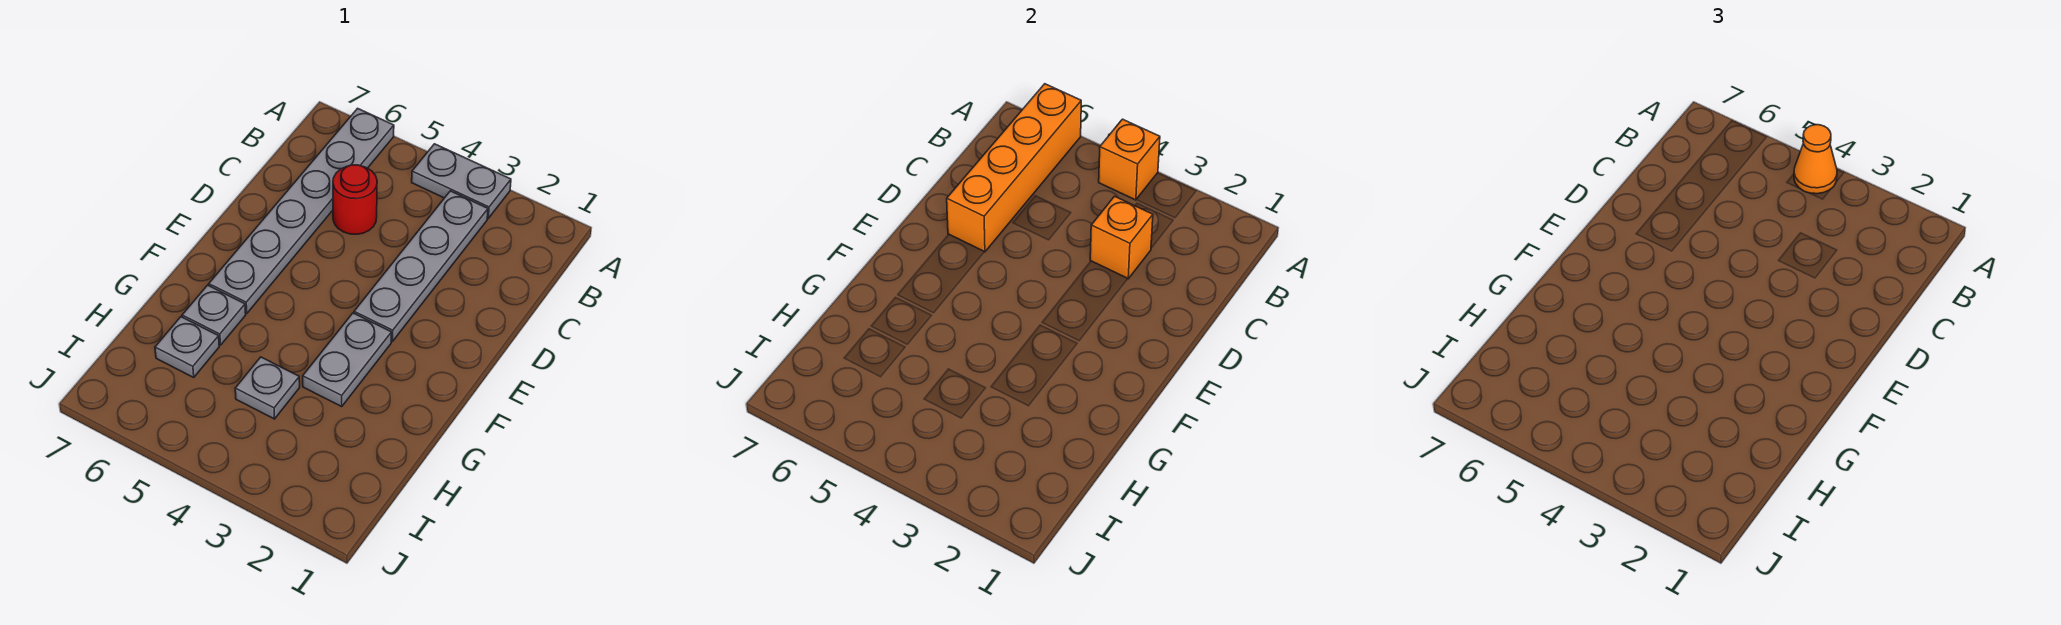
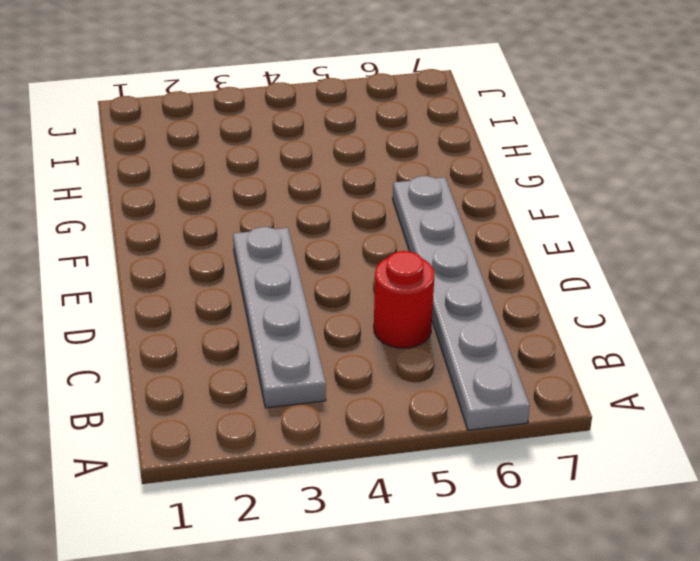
none -> grey 1x2 plate [412,144,511,218]
none -> grey 1x2 plate [303,313,392,407]
none -> grey 1x1 plate [182,285,246,345]

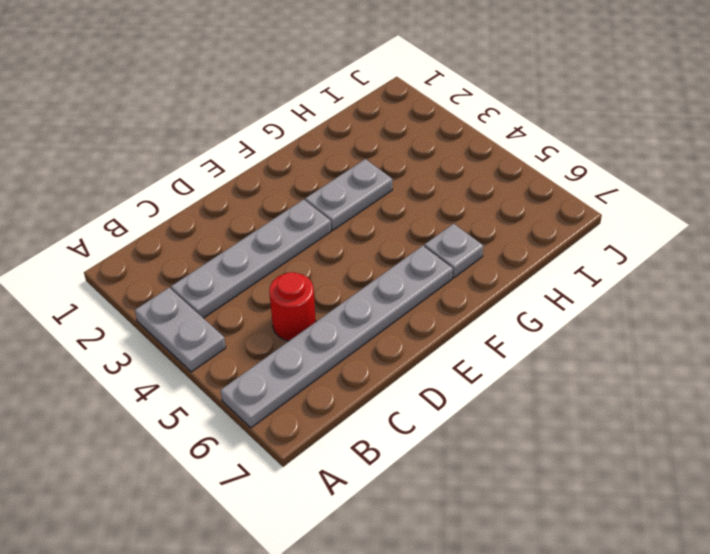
none -> grey 1x1 plate [235,357,300,419]
none -> grey 1x1 plate [155,317,219,377]
none -> orange 1x1 brick [1099,119,1160,200]

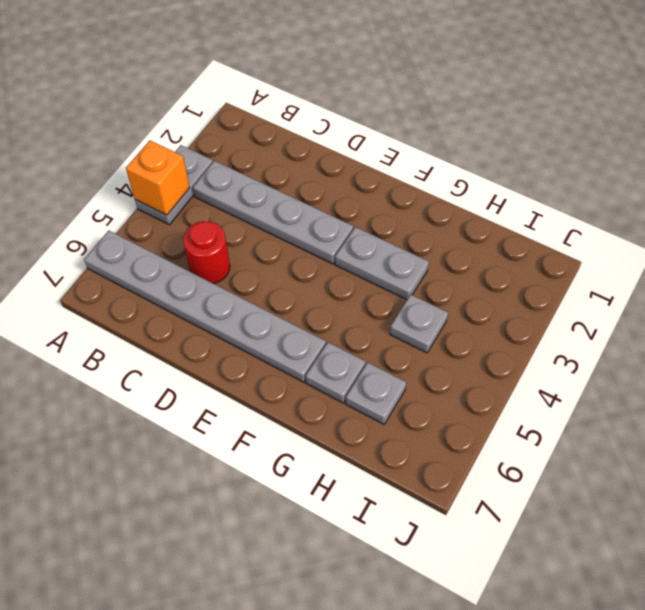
none -> orange 1x4 brick [947,84,1081,252]
none -> orange 1x1 brick [1090,196,1153,279]
none -> orange 1x1 cone [1794,125,1837,194]

